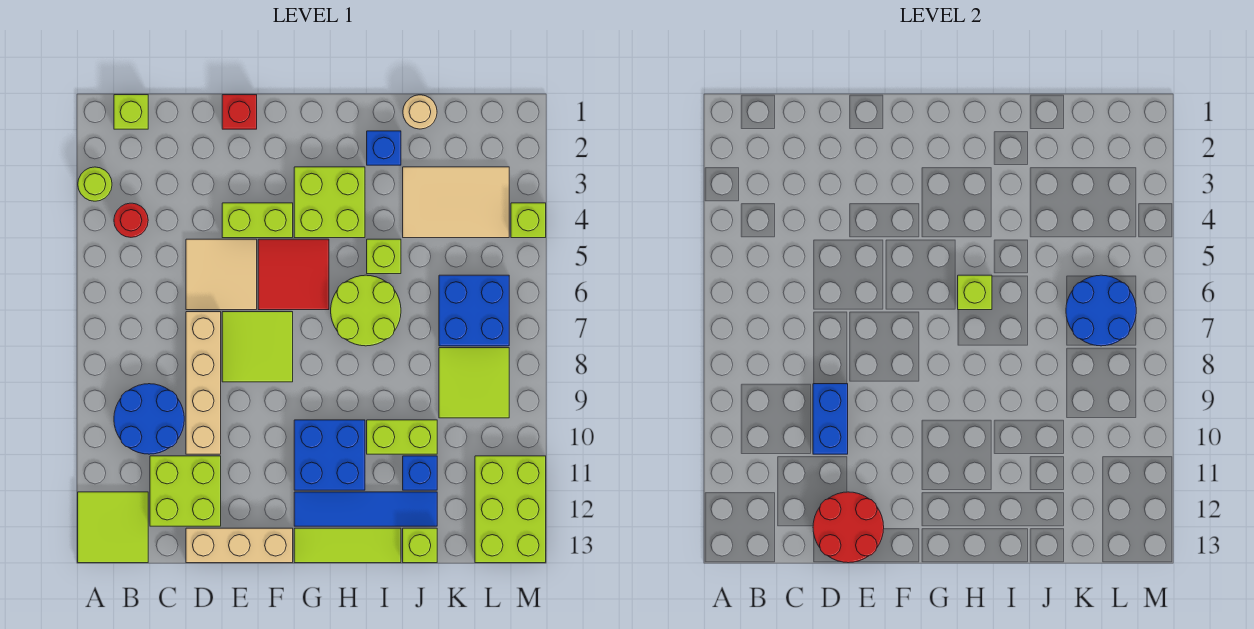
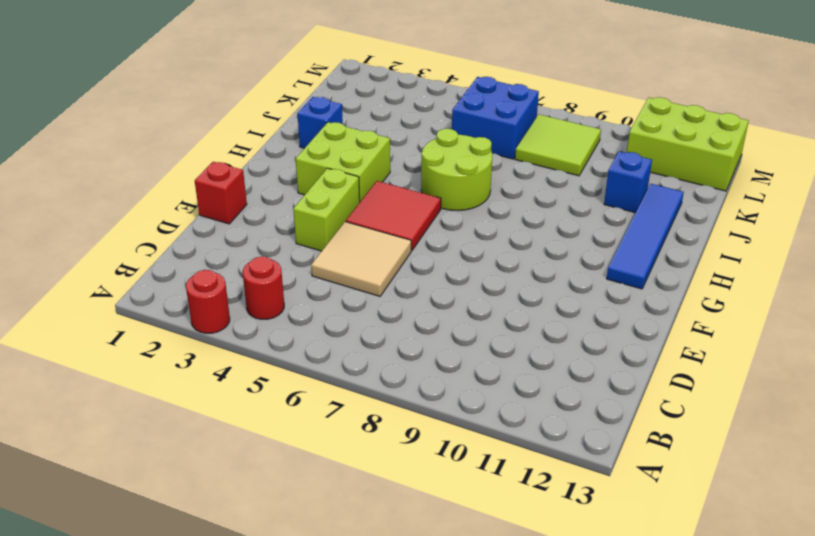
red 1x1 round brick [186,270,230,333] -> lime 1x1 round brick [78,167,112,201]
none -> lime 2x2 tile [78,492,148,563]
none -> lime 1x1 brick [114,95,148,129]
none -> blue 2x2 round brick [114,384,184,454]
none -> lime 2x2 brick [150,456,221,526]

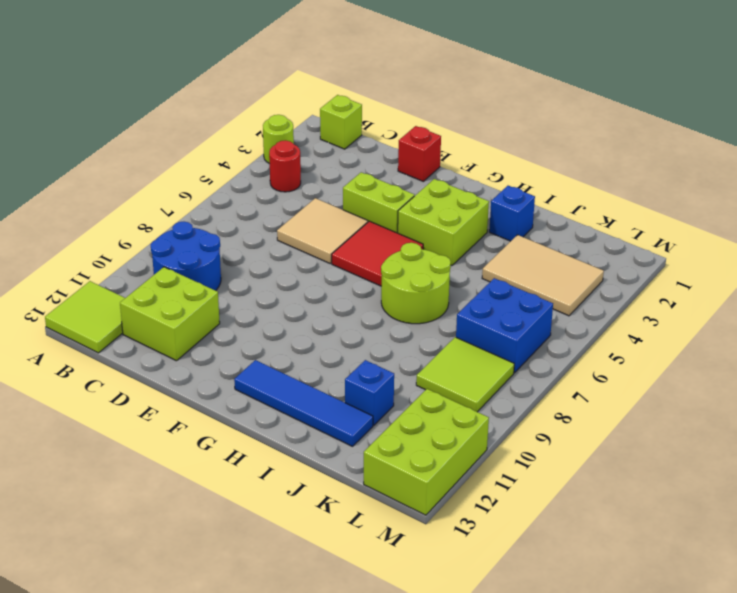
none -> tan 1x4 brick [186,312,221,454]
none -> tan 1x3 brick [186,528,293,563]
none -> lime 2x2 tile [222,312,293,382]
none -> blue 2x2 brick [294,420,365,490]

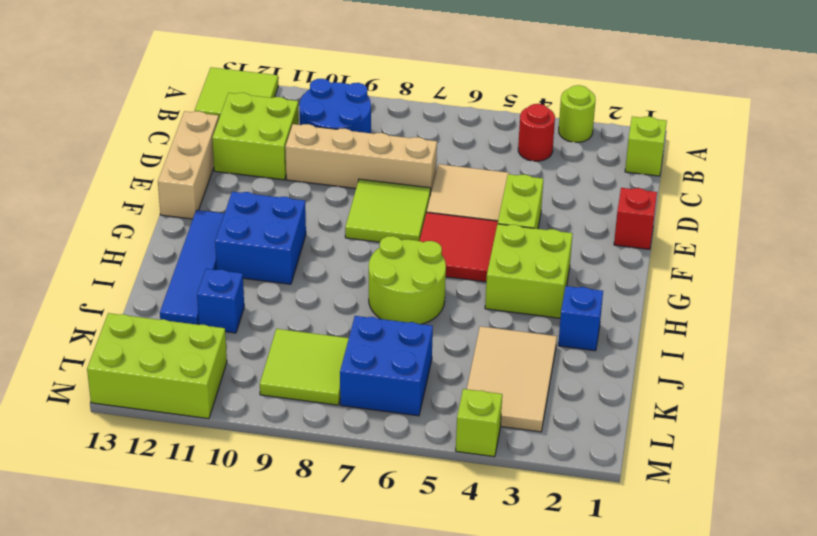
none -> lime 1x3 tile [294,528,401,563]
none -> lime 1x1 brick [367,239,401,274]
none -> lime 1x2 brick [367,420,437,454]
none -> tan 1x1 round brick [403,95,437,129]

